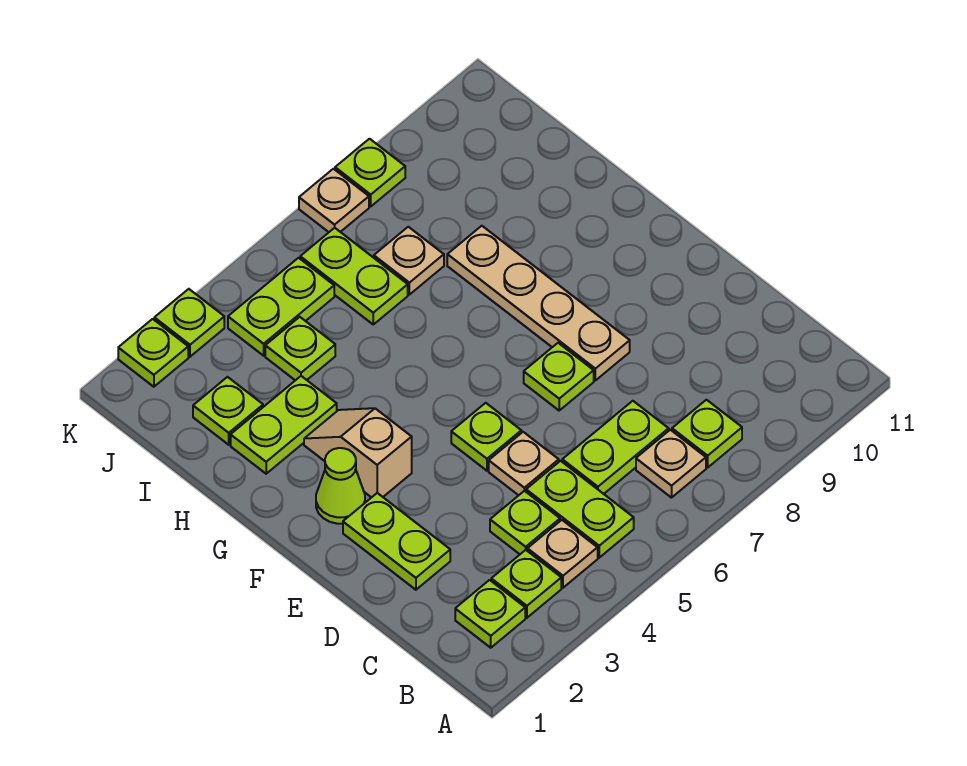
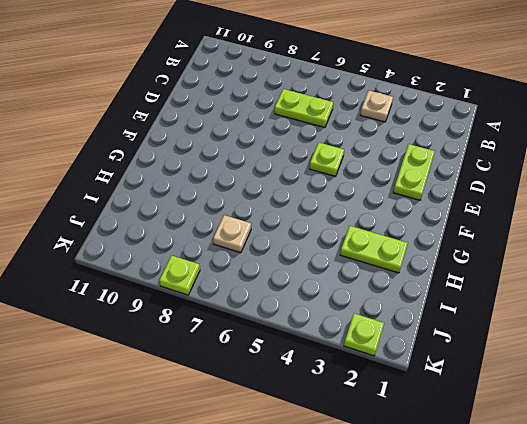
none -> lime 1x1 plate [455,580,525,648]
none -> lime 1x1 plate [491,550,561,618]
none -> lime 1x2 plate [526,461,634,558]

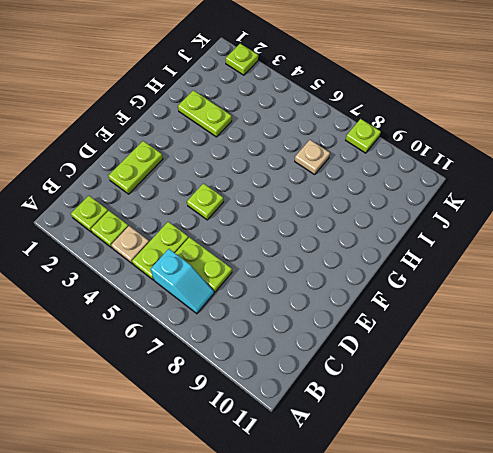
cyan 1x2 slope [150,249,214,314] -> tan 1x1 plate [636,430,706,498]
none -> lime 1x1 plate [672,400,742,467]
none -> lime 1x1 plate [490,491,560,554]
none -> tan 1x1 plate [489,432,559,495]

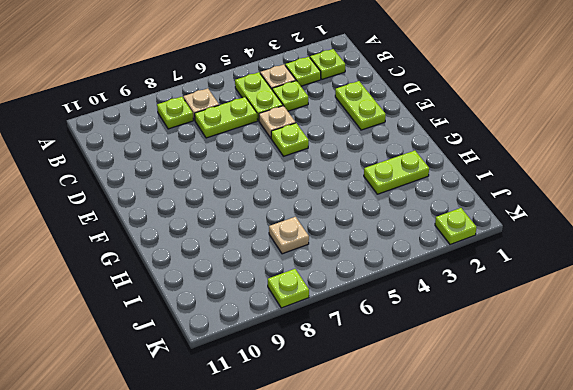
none -> lime 1x1 plate [524,343,594,410]
none -> tan 1x4 plate [447,226,630,380]
none -> lime 1x1 cone [316,448,365,524]

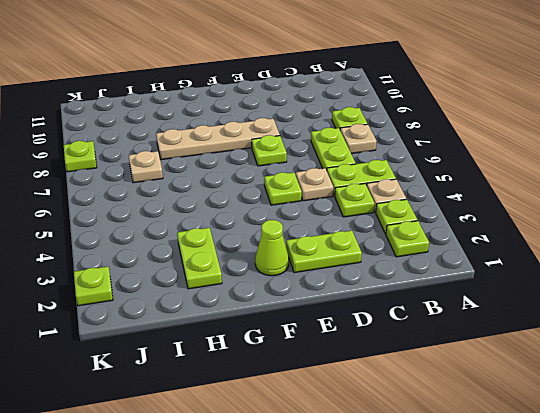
none -> tan 1x2 slope [304,408,412,498]
none -> lime 1x1 plate [193,377,263,445]
none -> lime 1x1 plate [265,317,335,380]

